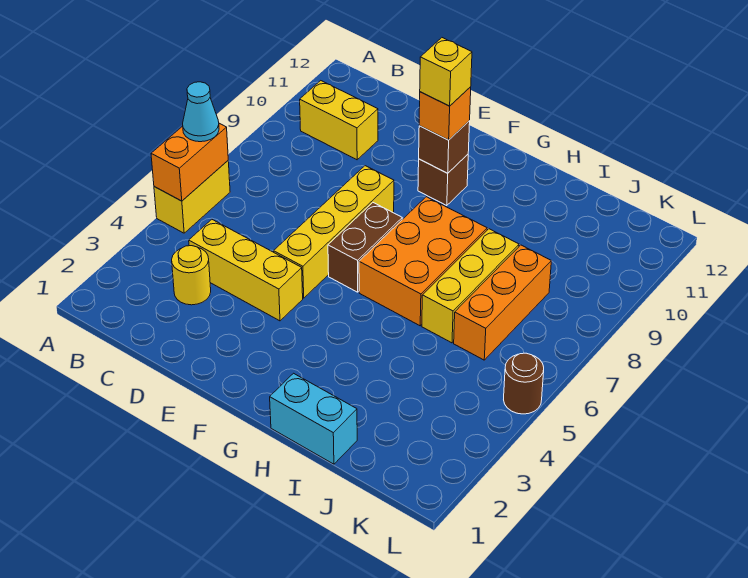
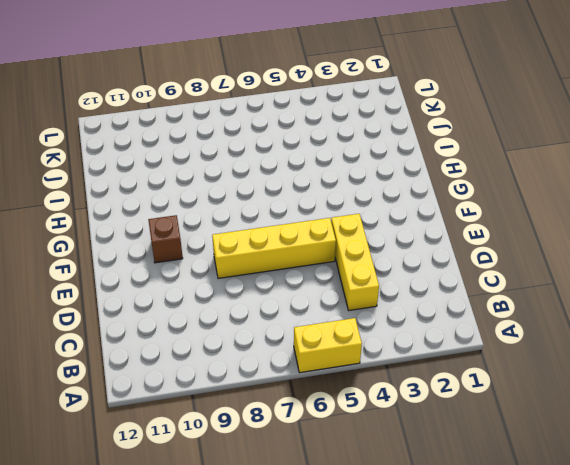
none -> yellow 1x2 brick [300,81,378,160]
none -> yellow 1x1 round brick [172,246,211,305]
none -> brown 1x2 brick [328,203,402,292]

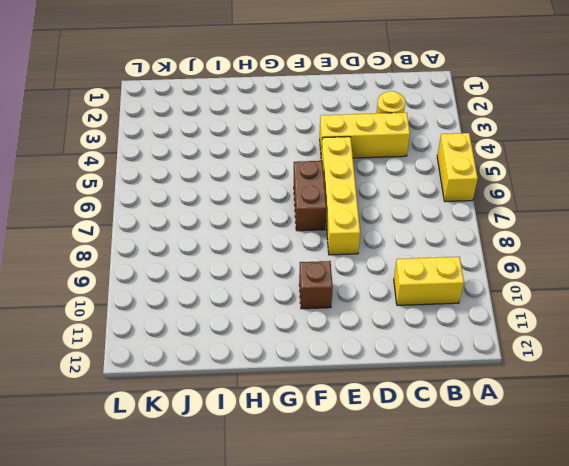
none -> orange 2x3 brick [359,197,487,326]
none -> cyan 1x2 brick [270,373,357,464]
none -> yellow 1x3 brick [422,229,519,343]

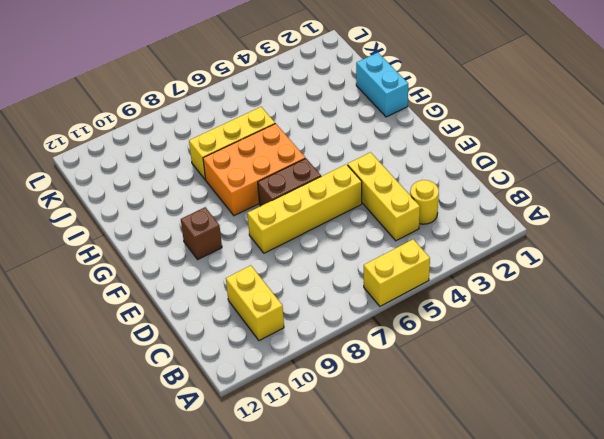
none -> orange 1x3 brick [454,245,551,360]
none -> brown 1x1 round brick [504,353,544,414]
none -> orange 1x2 brick [151,123,228,201]

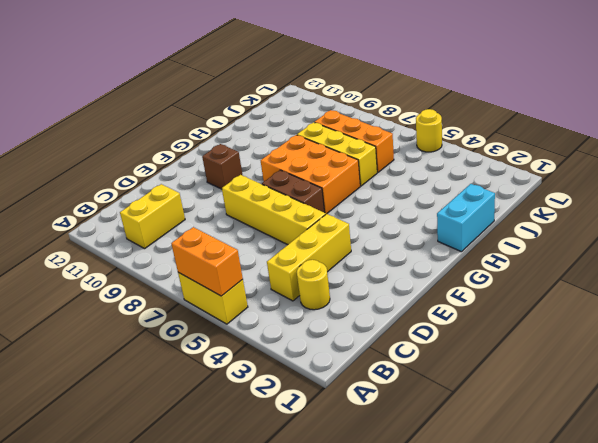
yellow 1x1 round brick [416,109,442,152] -> brown 1x1 round brick [504,353,544,414]
none -> brown 1x1 brick [419,121,470,173]
none -> cyan 1x1 cone [183,82,219,142]
none -> orange 1x1 brick [419,87,471,140]

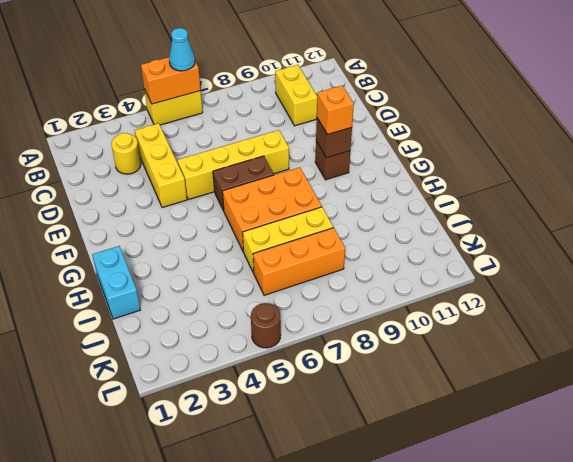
none -> yellow 1x1 brick [420,38,472,106]

